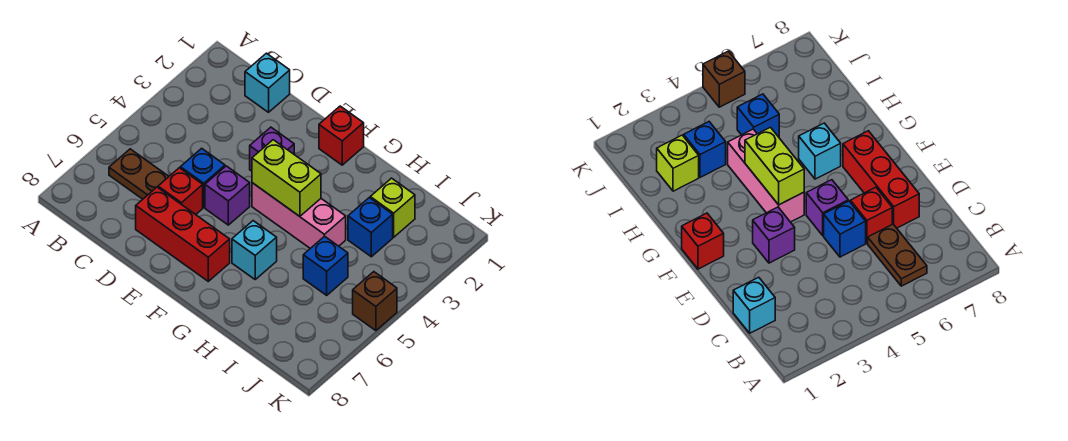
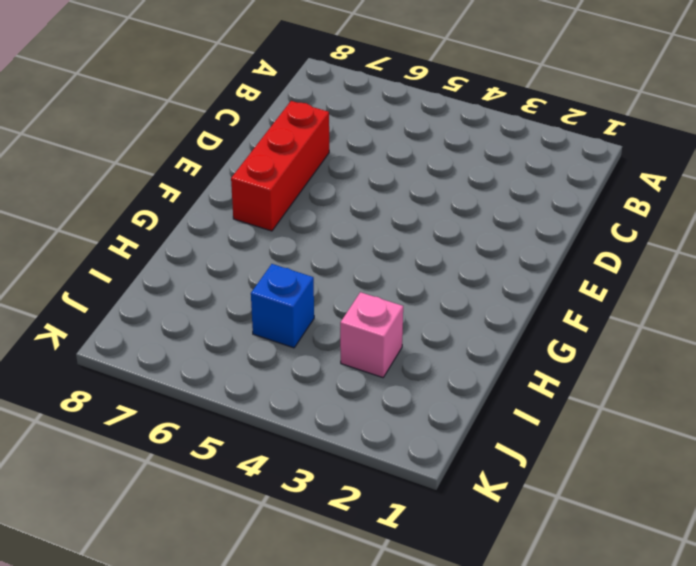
pink 1x1 brick [340,292,403,378] -> blue 1x1 brick [348,198,393,257]
none -> brown 1x2 plate [109,149,169,199]
none -> cyan 1x1 brick [245,53,290,112]
none -> blue 1x1 brick [180,148,225,207]

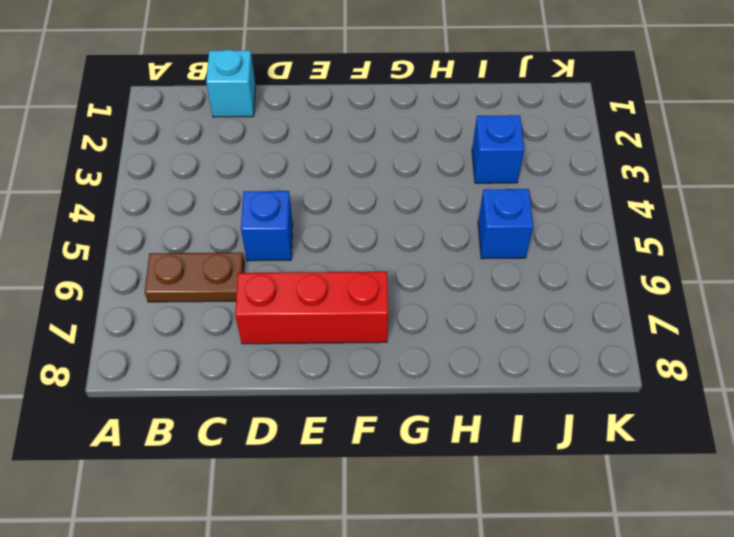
none -> red 1x1 brick [158,168,203,215]
none -> purple 1x1 brick [250,127,294,171]
none -> purple 1x1 brick [205,166,250,225]

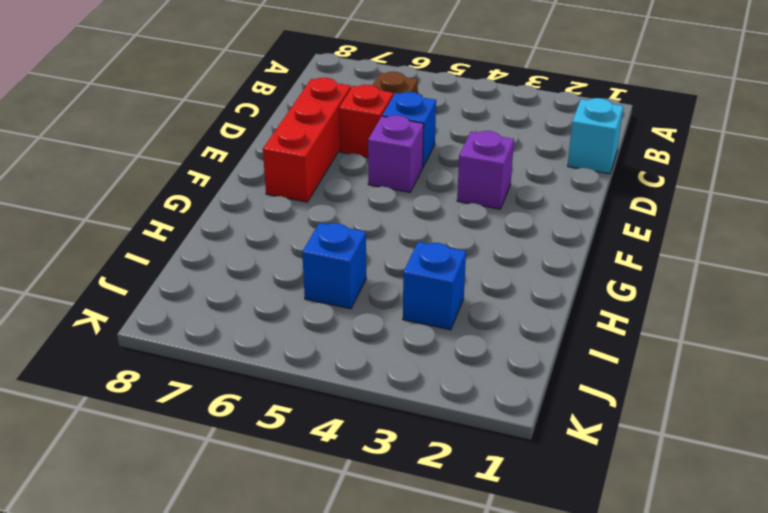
none -> red 1x1 brick [319,106,364,165]
none -> pink 1x3 brick [252,183,346,248]
none -> cyan 1x1 brick [232,221,277,279]

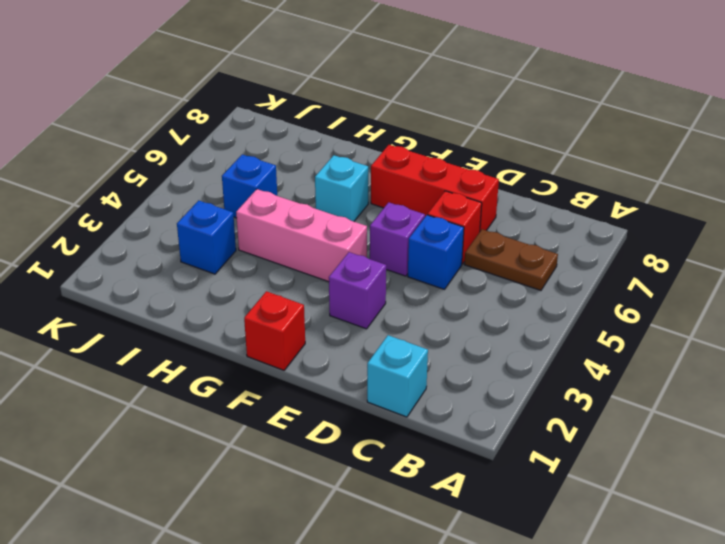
none -> lime 1x1 brick [370,178,415,237]
none -> brown 1x1 brick [353,272,397,331]
none -> lime 1x2 brick [252,140,321,216]

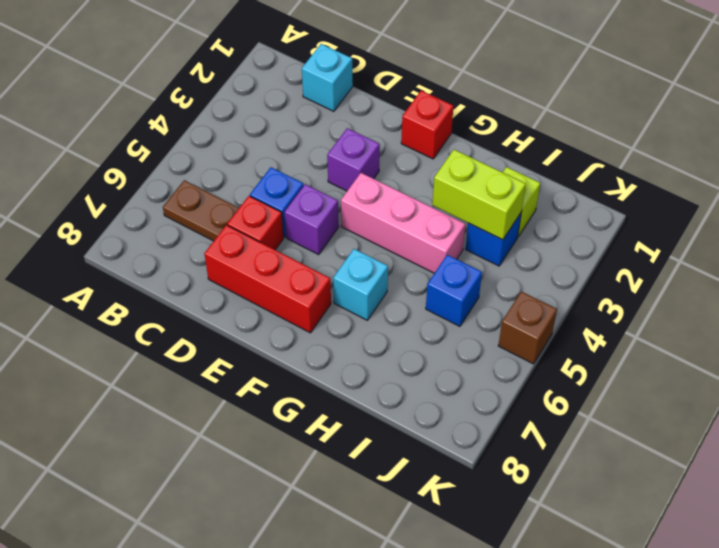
lime 1x2 brick [432,150,526,240] -> lime 1x2 brick moved to [252,140,321,216]

